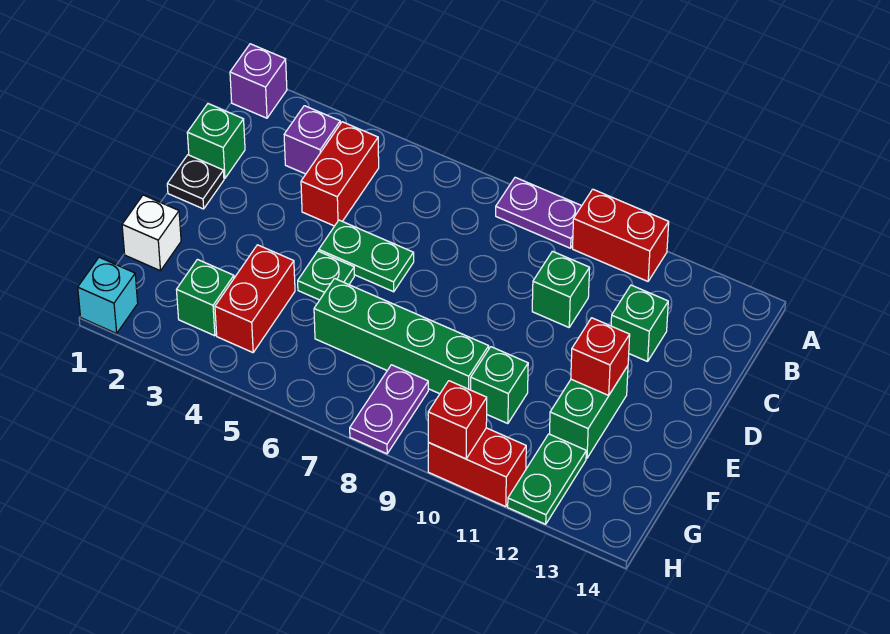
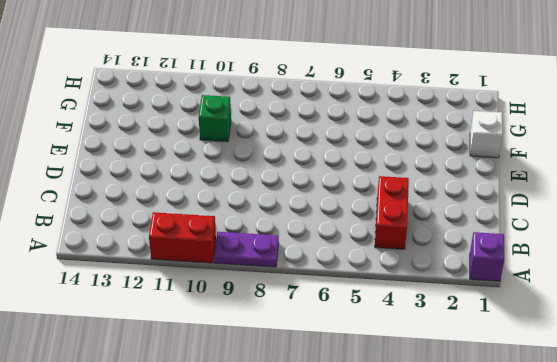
none -> purple 1x1 brick [284,106,340,174]
none -> green 1x1 brick [187,104,245,178]
none -> green 1x1 brick [532,251,590,327]

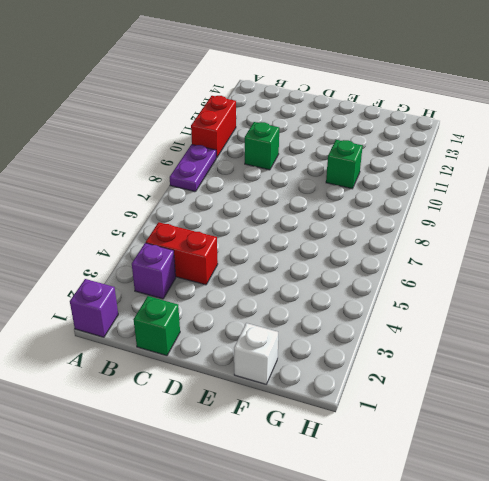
none -> green 1x1 brick [611,285,668,361]
none -> black 1x1 plate [167,155,224,209]
none -> green 1x2 plate [319,220,414,292]

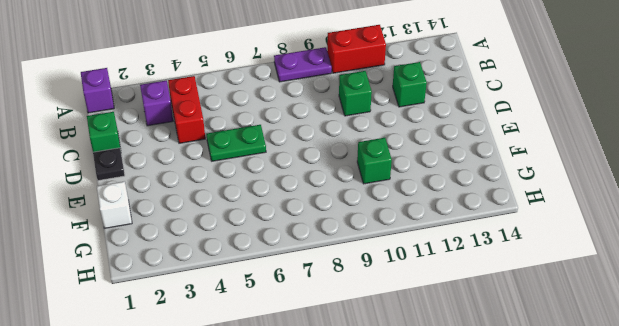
none -> green 1x1 plate [298,251,354,300]
none -> green 1x2 brick [550,366,628,458]
none -> red 1x2 brick [215,245,295,353]

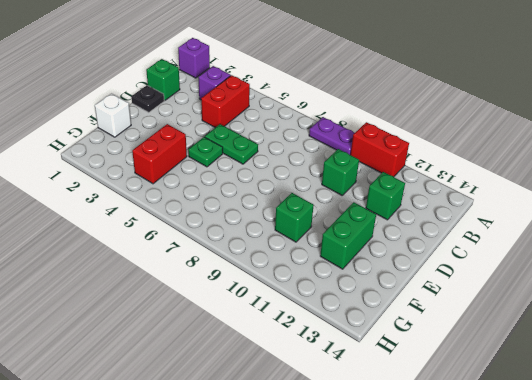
none -> green 1x4 brick [314,279,489,394]
none -> green 1x1 brick [176,259,234,336]
none -> purple 1x2 plate [350,365,428,454]

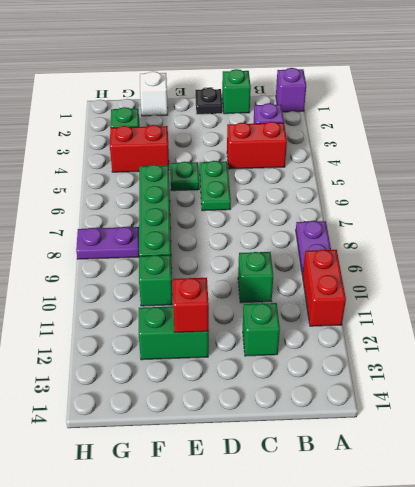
none -> green 1x2 plate [508,434,586,524]
none -> cyan 1x1 brick [78,257,138,333]
none -> red 1x2 brick [428,428,526,507]

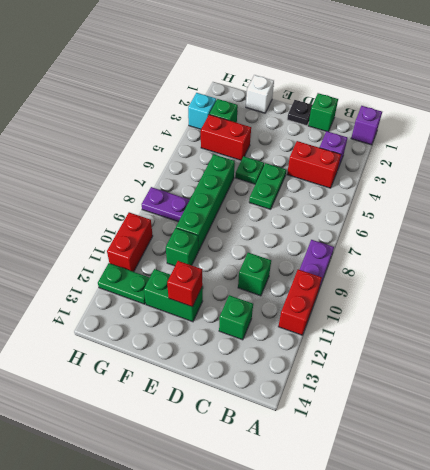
cyan 1x1 brick [188,93,216,129] -> cyan 1x1 brick moved to [78,257,138,333]
none -> red 1x1 brick [428,381,487,459]

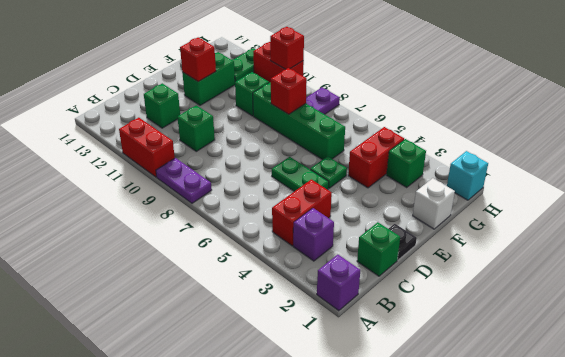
red 1x1 brick [271,68,307,114] -> none

